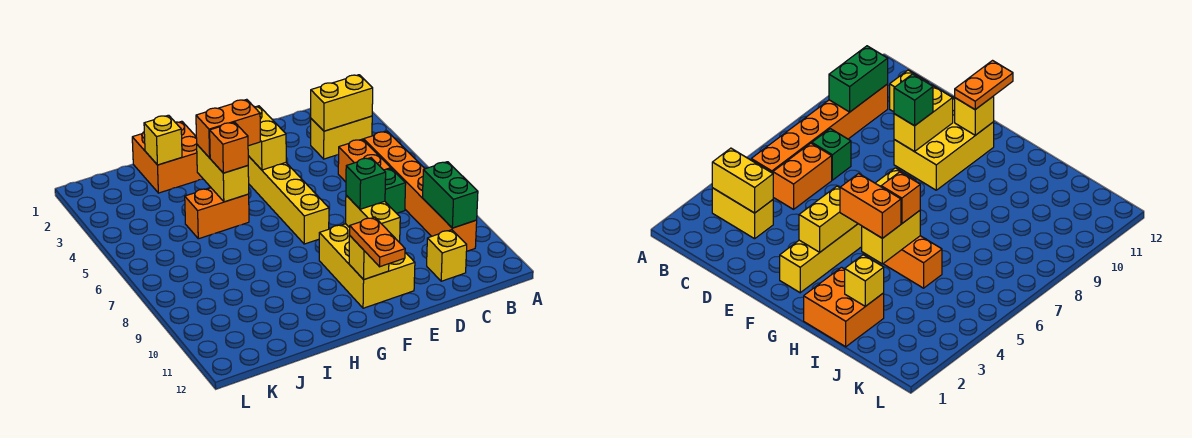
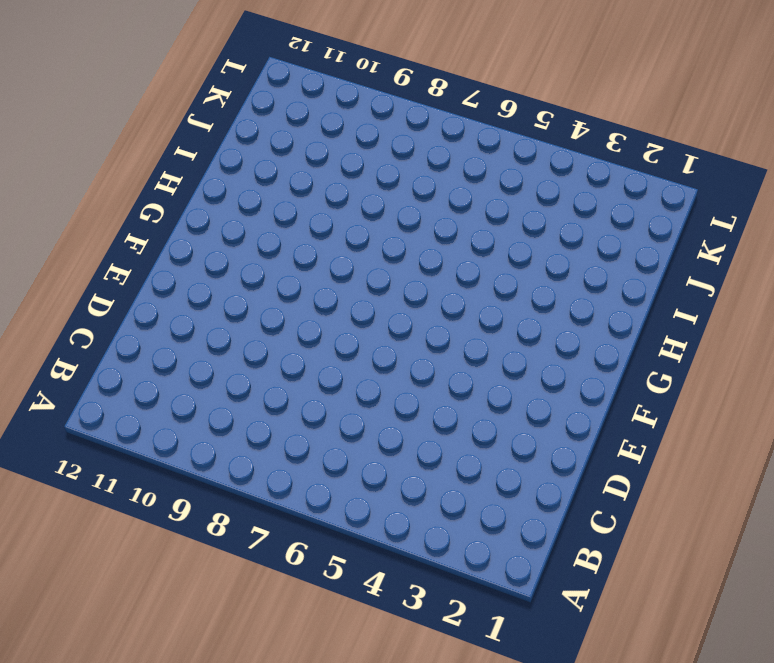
none -> yellow 1x2 brick [311,116,372,159]
none -> orange 1x6 brick [364,131,477,251]
none -> orange 1x2 brick [338,139,391,182]

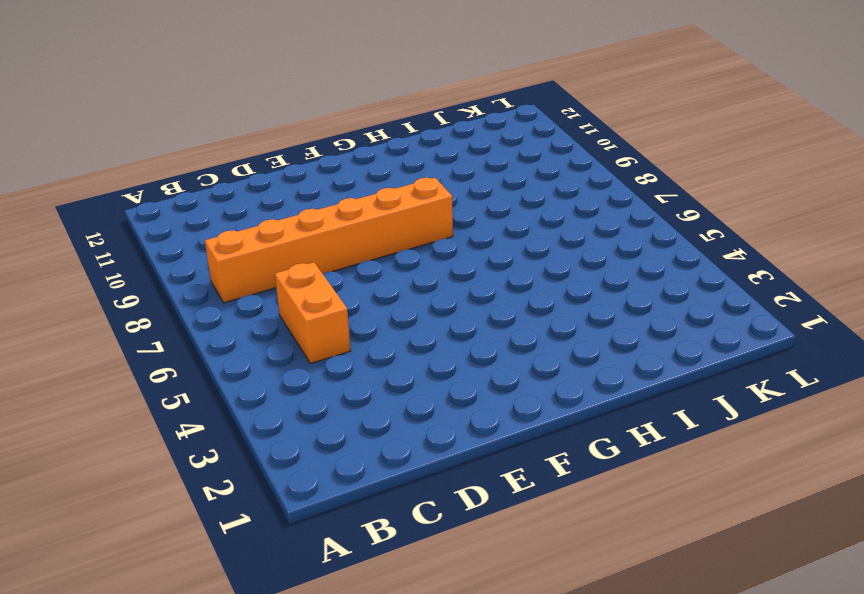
orange 1x6 brick [205,178,453,303] -> orange 1x6 brick turned to [364,131,477,251]
none -> yellow 1x2 brick [311,116,372,159]
none -> green 1x1 brick [384,169,406,213]
none -> yellow 1x1 brick [427,230,467,281]

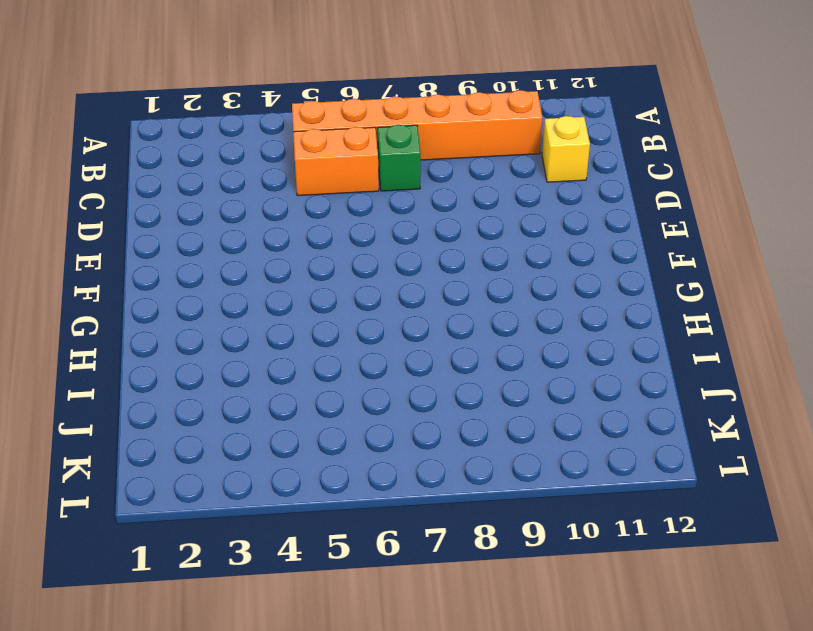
none -> yellow 1x2 brick [311,116,372,159]
none -> yellow 2x3 brick [319,224,415,308]
none -> yellow 1x6 brick [248,156,329,244]

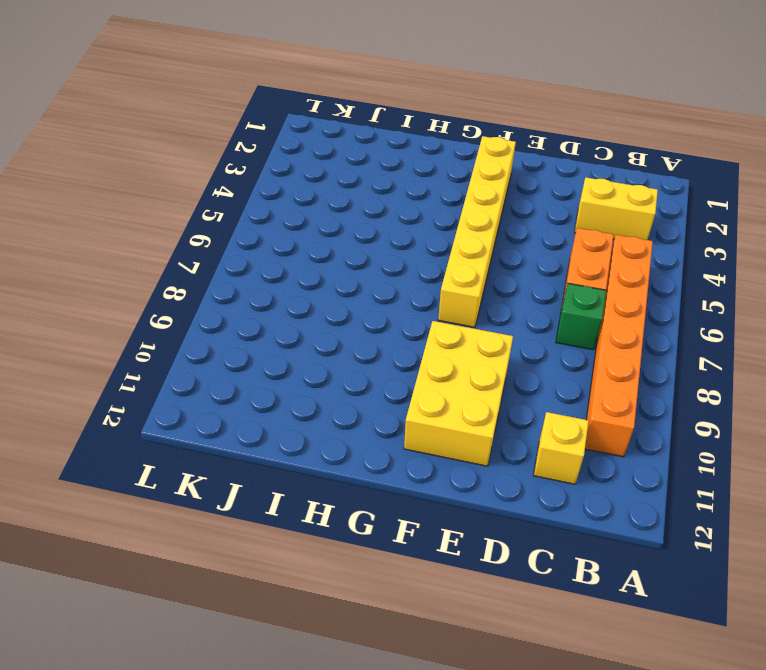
none -> orange 2x2 brick [132,121,203,193]
none -> orange 1x2 brick [185,188,249,239]
none -> yellow 1x2 brick [311,75,373,131]

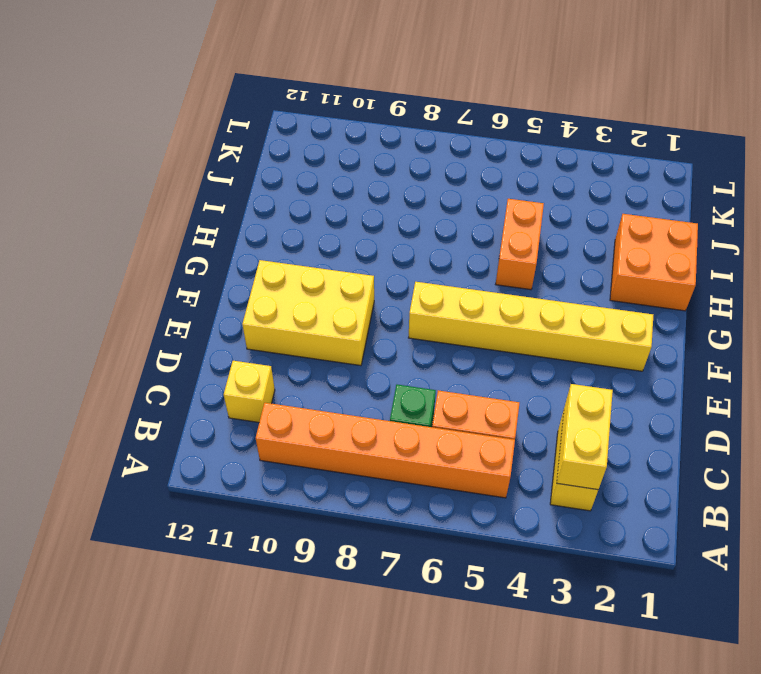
none -> green 1x2 brick [423,162,478,228]
none -> yellow 1x2 brick [346,195,400,243]
none -> yellow 1x2 brick [248,106,286,170]

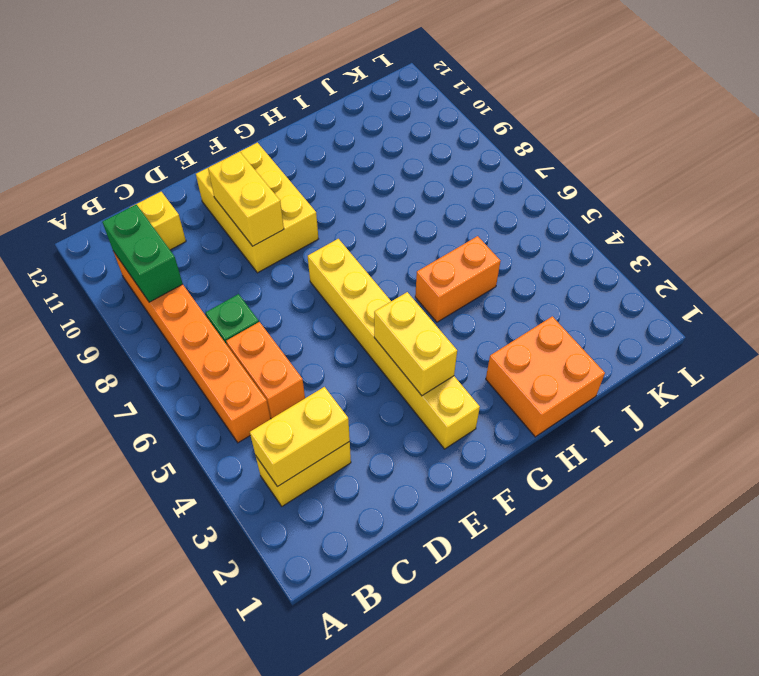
none -> yellow 1x1 brick [349,236,389,280]
none -> yellow 1x2 brick [197,145,249,202]
none -> yellow 1x1 brick [144,115,182,165]

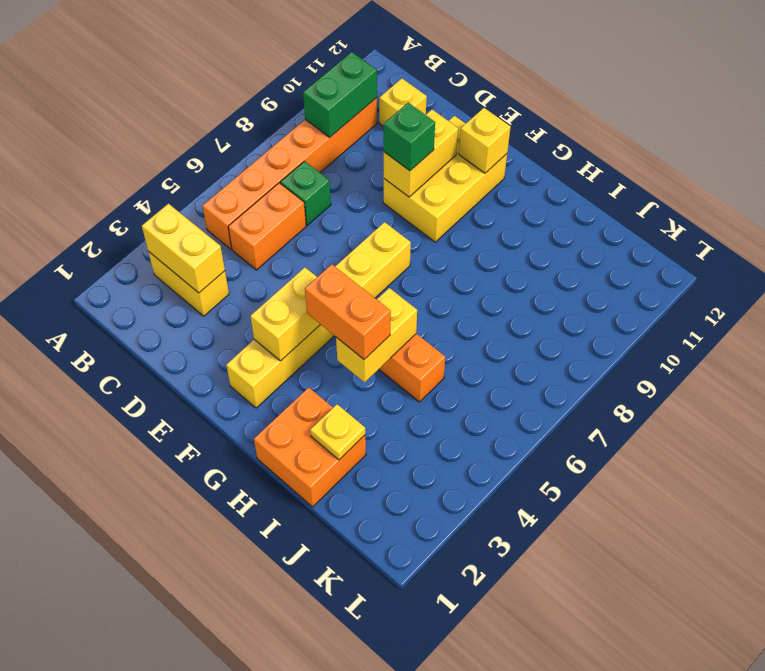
yellow 1x1 plate [310,404,365,460] -> yellow 1x1 brick [144,115,182,165]
none -> orange 1x2 plate [350,217,405,267]
none -> orange 1x1 brick [210,122,248,173]

